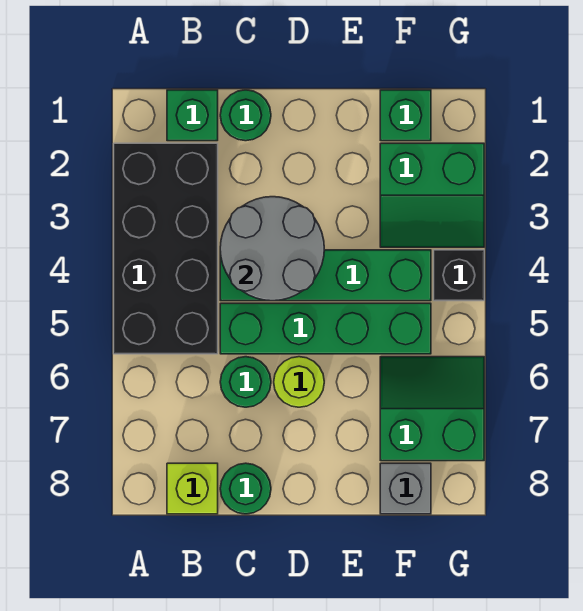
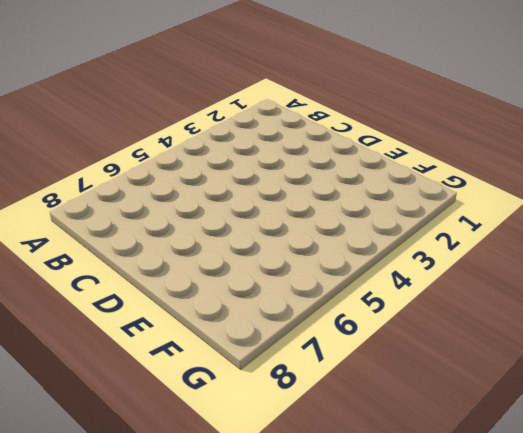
none -> black 2x4 brick [114,143,218,354]
none -> green 1x1 brick [167,90,218,141]
none -> lime 1x1 brick [167,463,218,514]

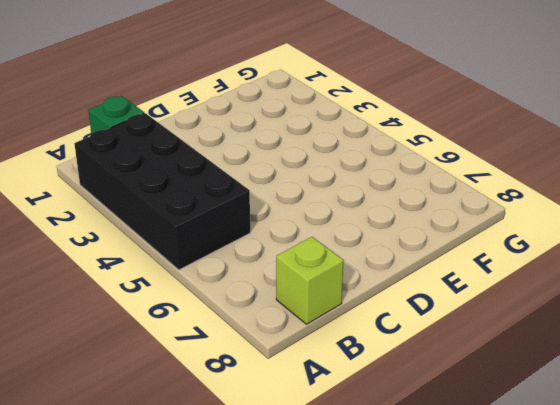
none -> green 1x1 round brick [220,90,271,141]
none -> green 1x4 brick [220,250,431,301]
none -> green 1x4 brick [220,303,431,354]

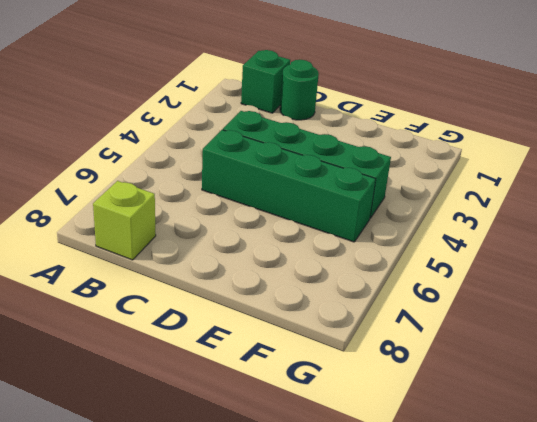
none -> black 2x4 brick [114,143,218,354]
none -> green 1x1 round brick [220,357,271,407]
none -> green 1x1 round brick [220,463,271,514]

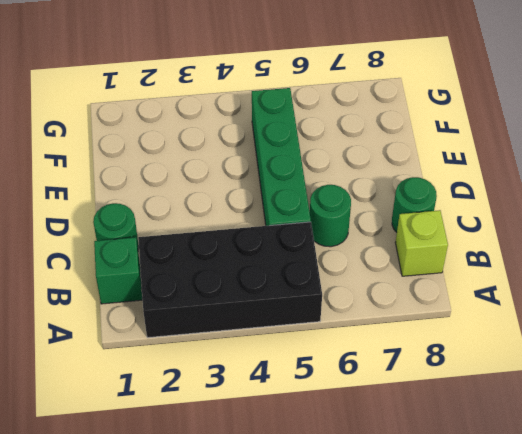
none -> green 1x4 brick [220,250,431,301]
none -> lime 1x1 round brick [274,357,324,407]
none -> green 1x1 brick [380,90,431,141]

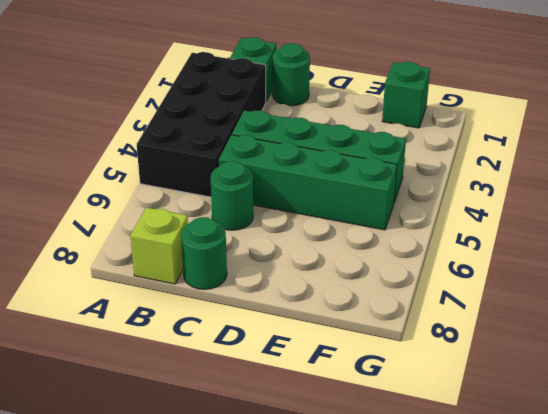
none -> lime 1x1 round brick [274,357,324,407]
none -> green 2x2 slope [380,143,484,247]
none -> green 2x2 slope [380,357,484,461]

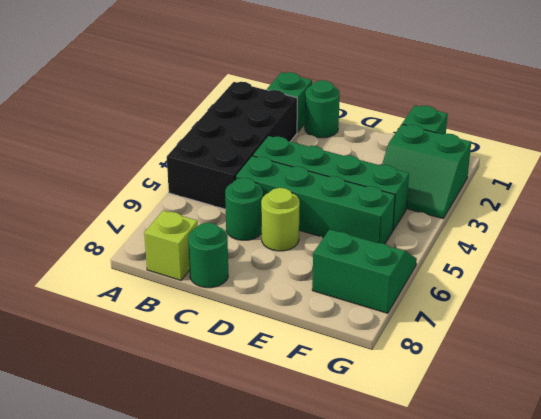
none -> grey 1x1 brick [380,463,431,514]
none -> black 1x1 brick [434,250,484,301]
none -> grey 2x2 round brick [220,197,324,301]

